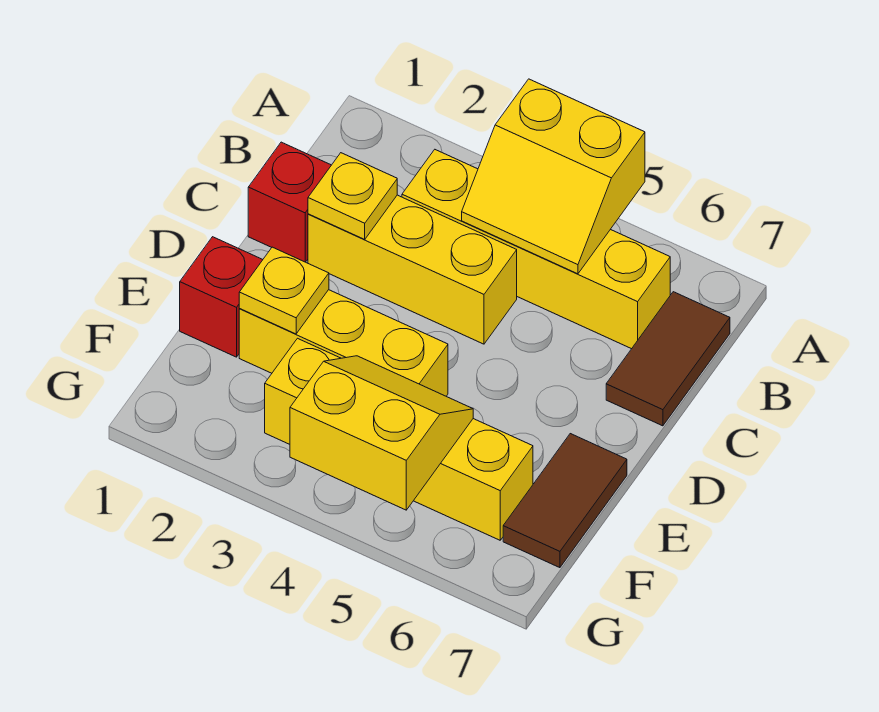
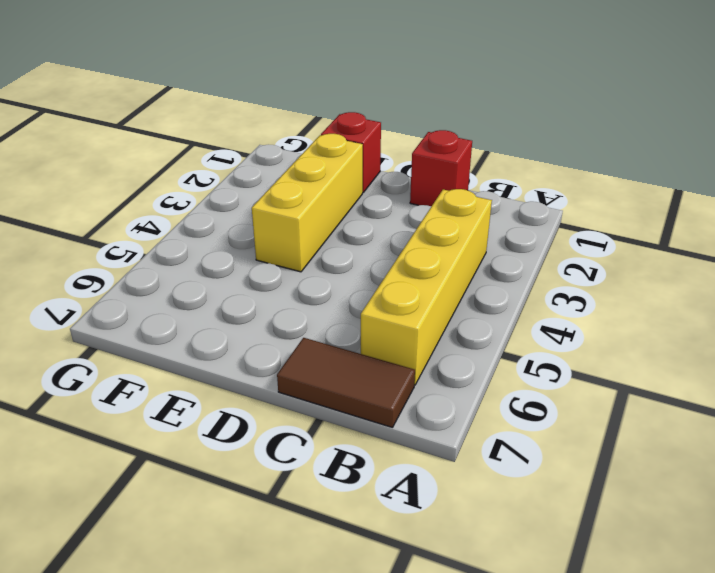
none -> yellow 1x3 brick [308,195,517,344]
none -> brown 1x2 tile [503,434,627,568]
none -> yellow 1x4 brick [265,338,533,540]

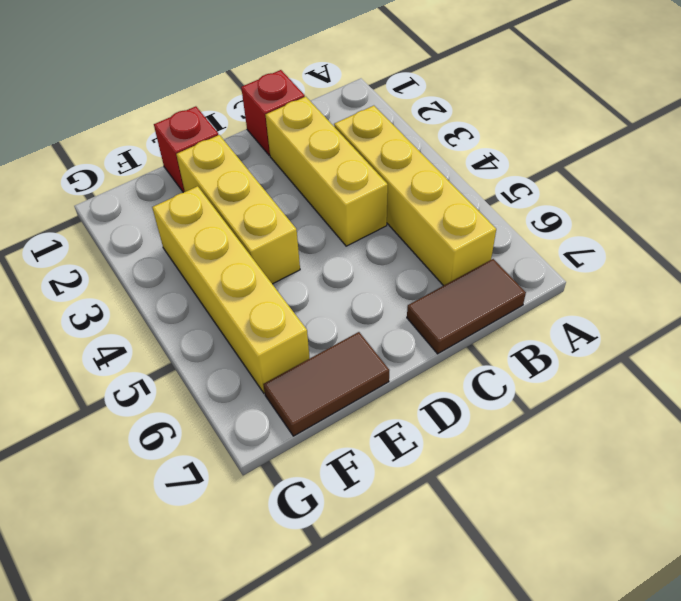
none -> yellow 2x2 slope [462,79,645,274]
none -> yellow 1x1 plate [308,153,397,239]
none -> yellow 1x1 plate [239,247,329,334]

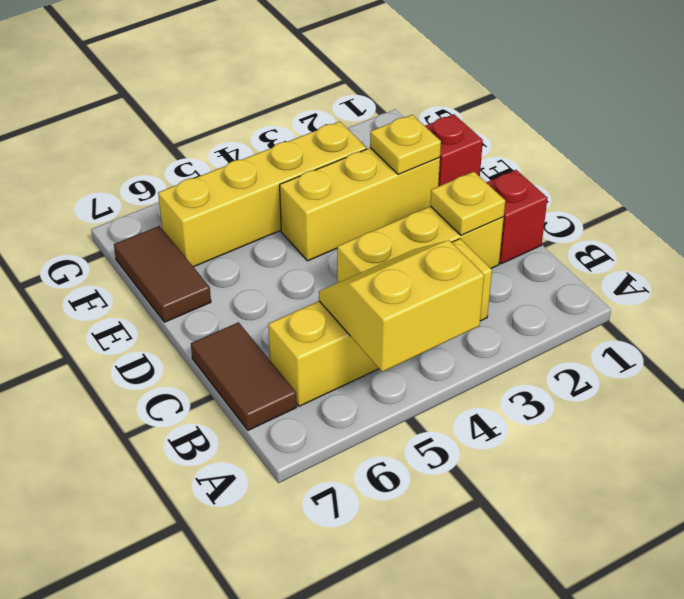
none -> yellow 2x2 slope [290,356,473,510]

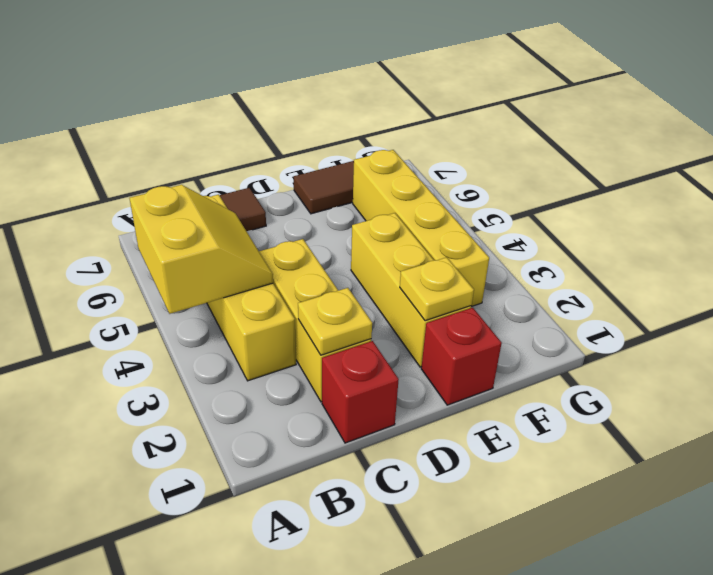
none -> yellow 2x2 slope [290,356,473,510]

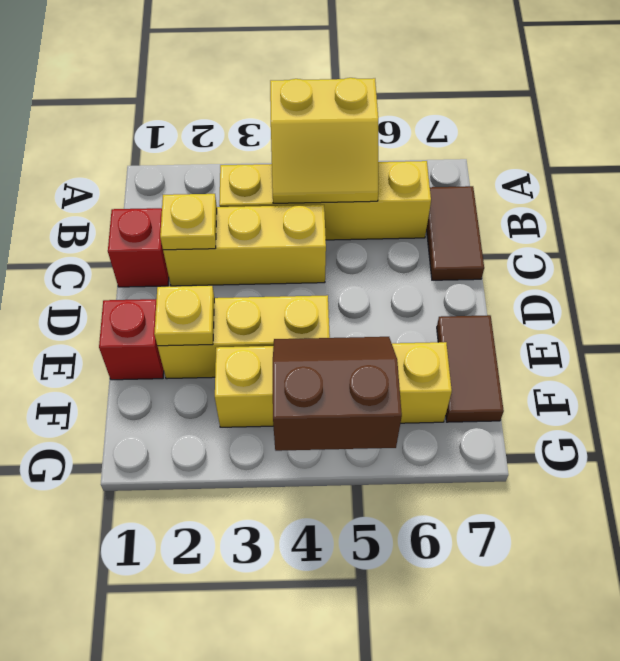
brown 2x2 slope [273,337,402,451] -> yellow 2x2 slope [290,356,473,510]

